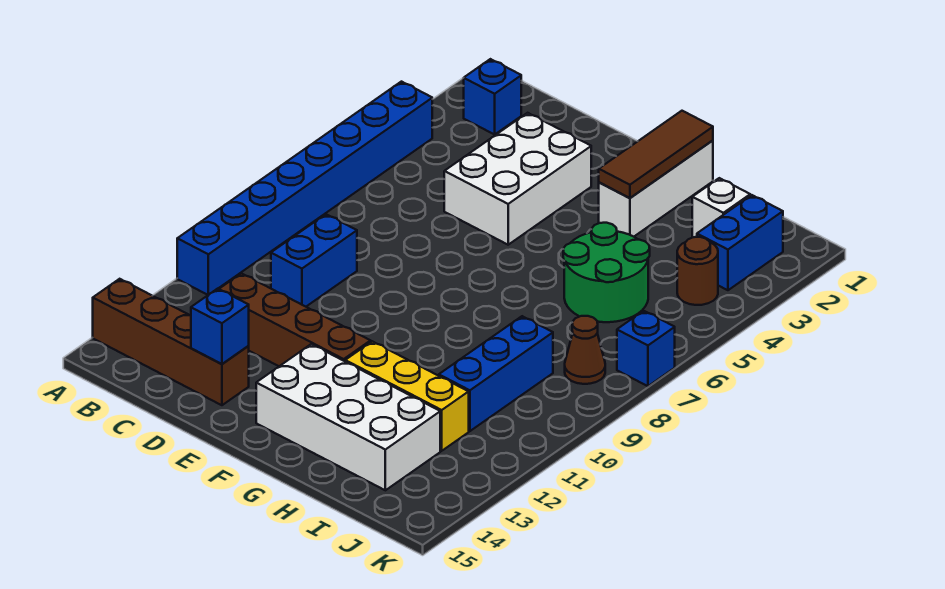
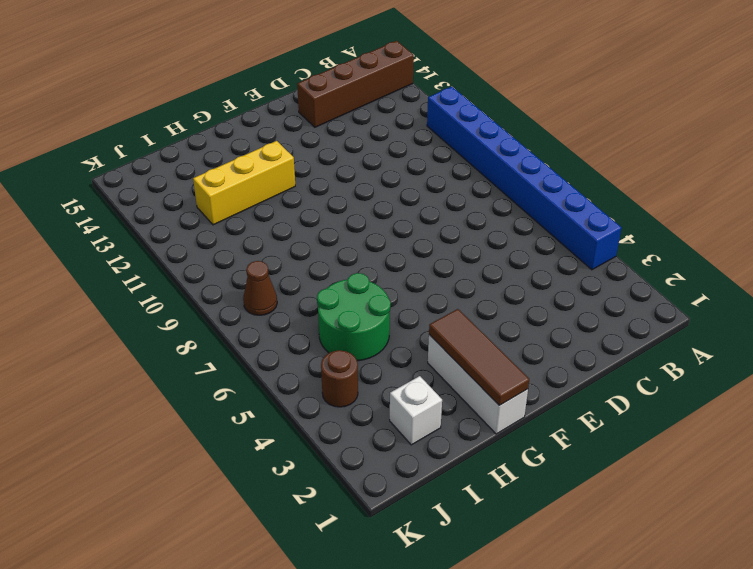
none -> blue 1x1 brick [464,59,521,135]
none -> blue 1x2 brick [271,214,357,307]
none -> brown 1x4 brick [220,273,371,366]

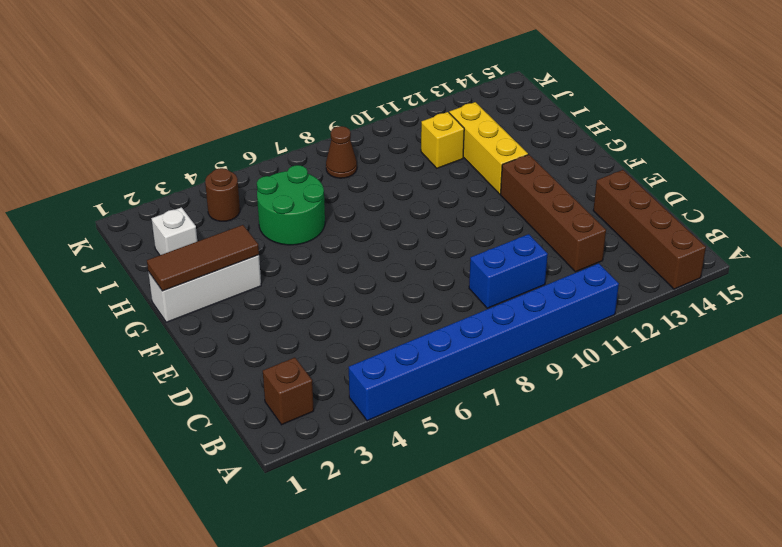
brown 1x1 brick [263,358,314,425] -> blue 1x1 brick [464,59,521,135]
yellow 1x1 brick [421,112,464,168] -> blue 1x3 brick [439,316,553,431]
none -> white 2x3 brick [444,113,591,245]
none -> white 2x4 brick [256,344,440,490]
none -> blue 1x2 brick [697,195,783,290]

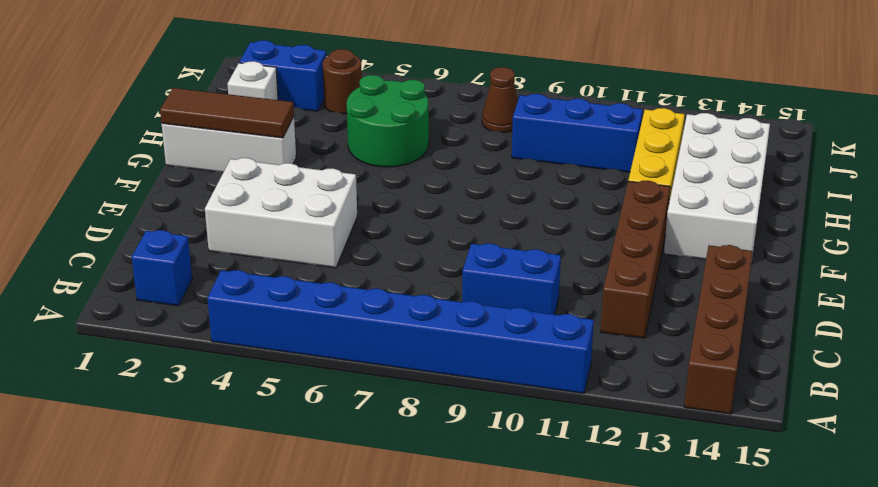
none -> blue 1x1 brick [617,311,675,386]
none -> blue 1x1 brick [191,289,249,364]

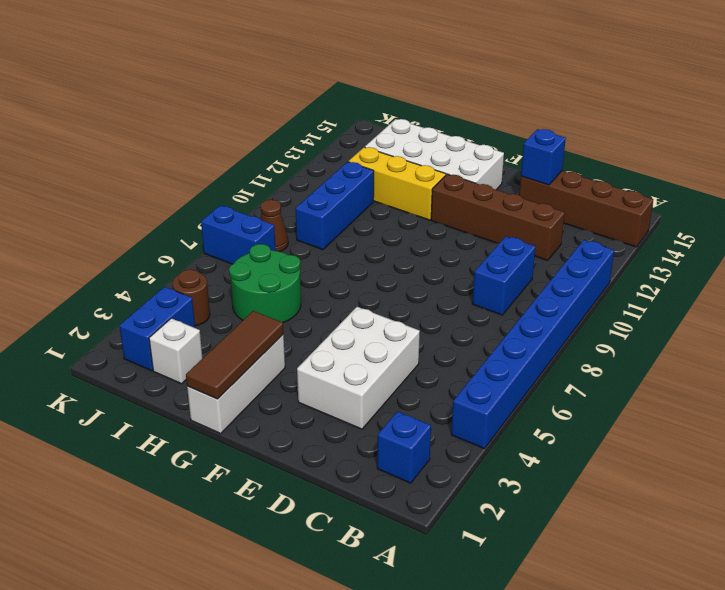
blue 1x2 brick [201,205,276,264] -> blue 1x1 brick [617,311,675,386]

